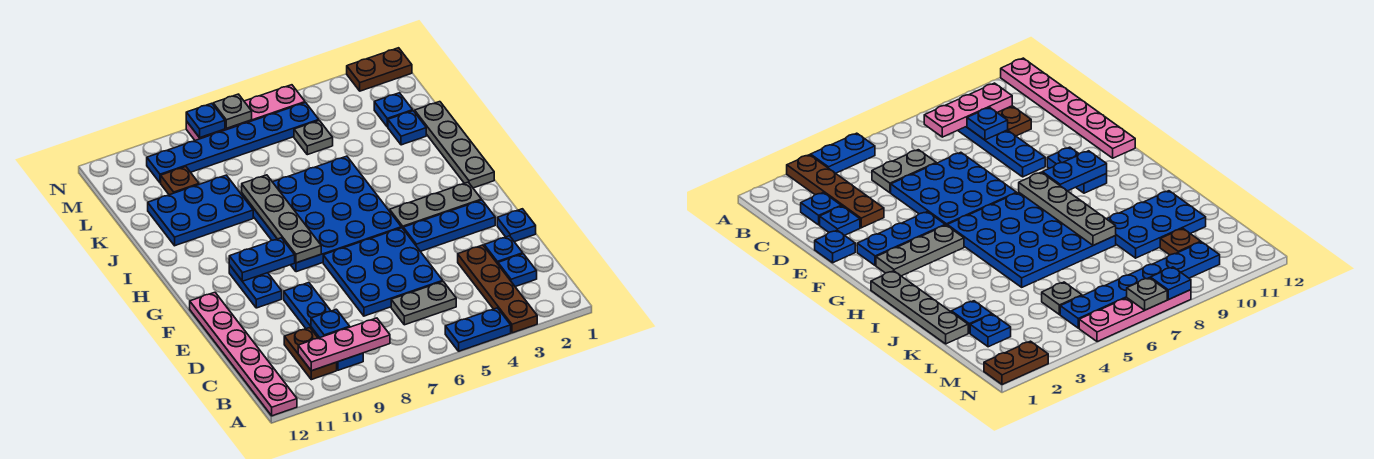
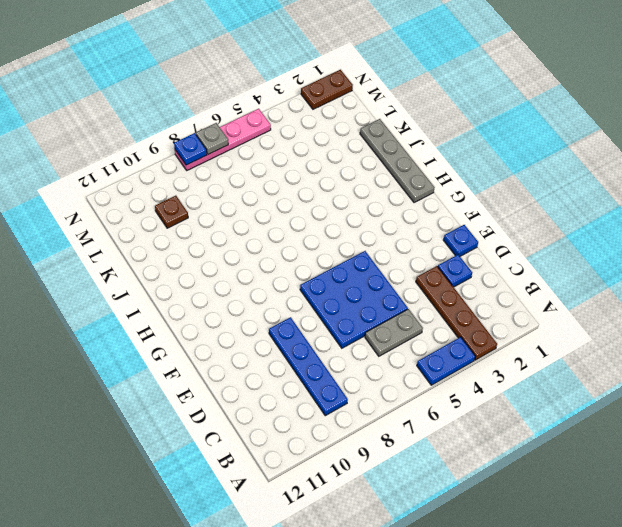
none -> pink 1x6 plate [190,292,297,416]
none -> brown 1x2 plate [284,328,337,380]
none -> blue 1x1 plate [498,254,537,287]

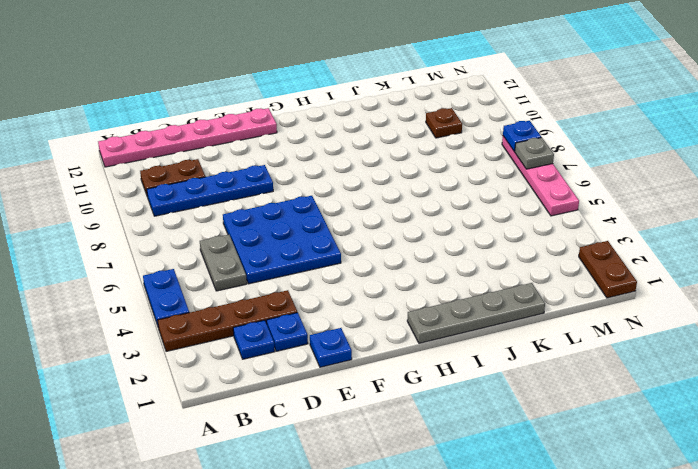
none -> blue 1x3 plate [403,200,495,251]
none -> blue 1x2 plate [229,265,282,308]
none -> grey 1x3 plate [390,182,481,228]

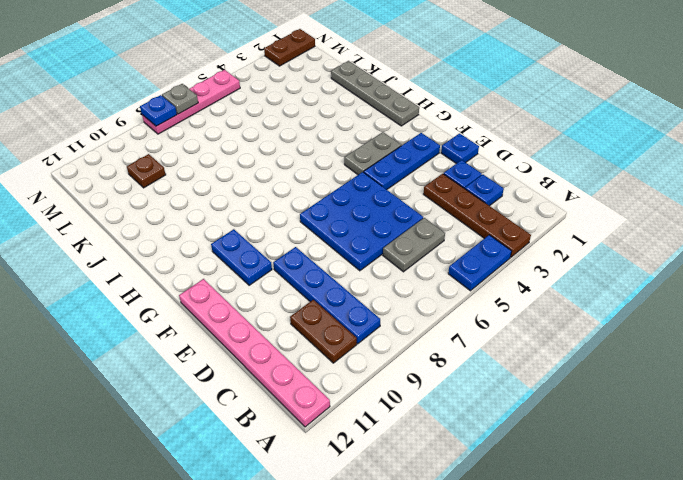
grey 1x2 plate [344,132,401,175] -> grey 1x3 plate [390,182,481,228]
none -> blue 4x4 plate [242,156,401,272]
none -> blue 2x3 plate [148,175,253,246]
none -> blue 1x1 plate [388,111,426,145]

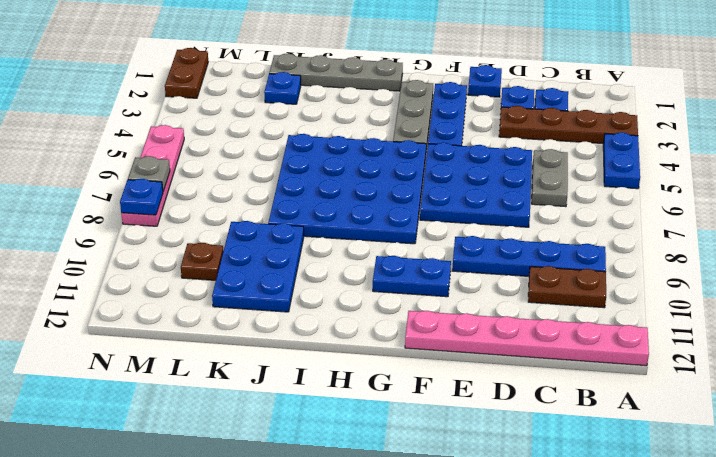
none -> blue 1x1 plate [374,93,413,127]
none -> grey 1x1 plate [294,120,333,155]
none -> blue 1x6 plate [147,103,319,183]

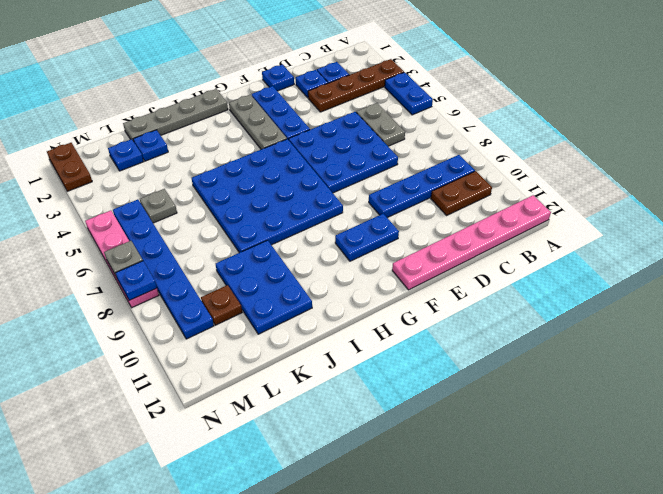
none -> pink 1x3 plate [298,318,390,371]
none -> blue 1x1 plate [311,309,350,338]
none -> grey 1x4 plate [242,175,321,263]

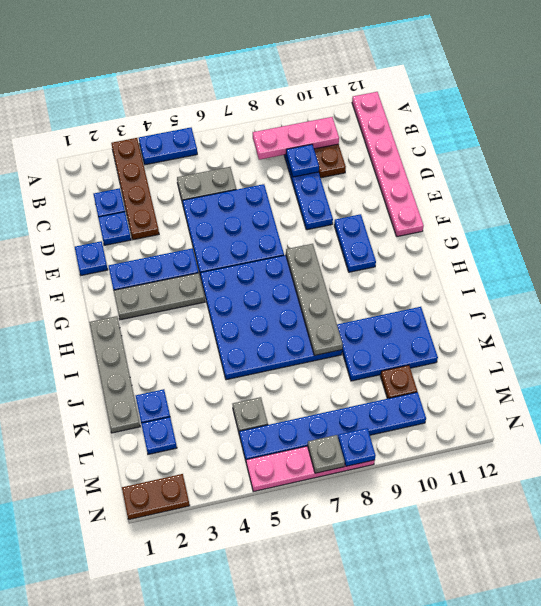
none -> blue 1x2 plate [229,238,295,281]

